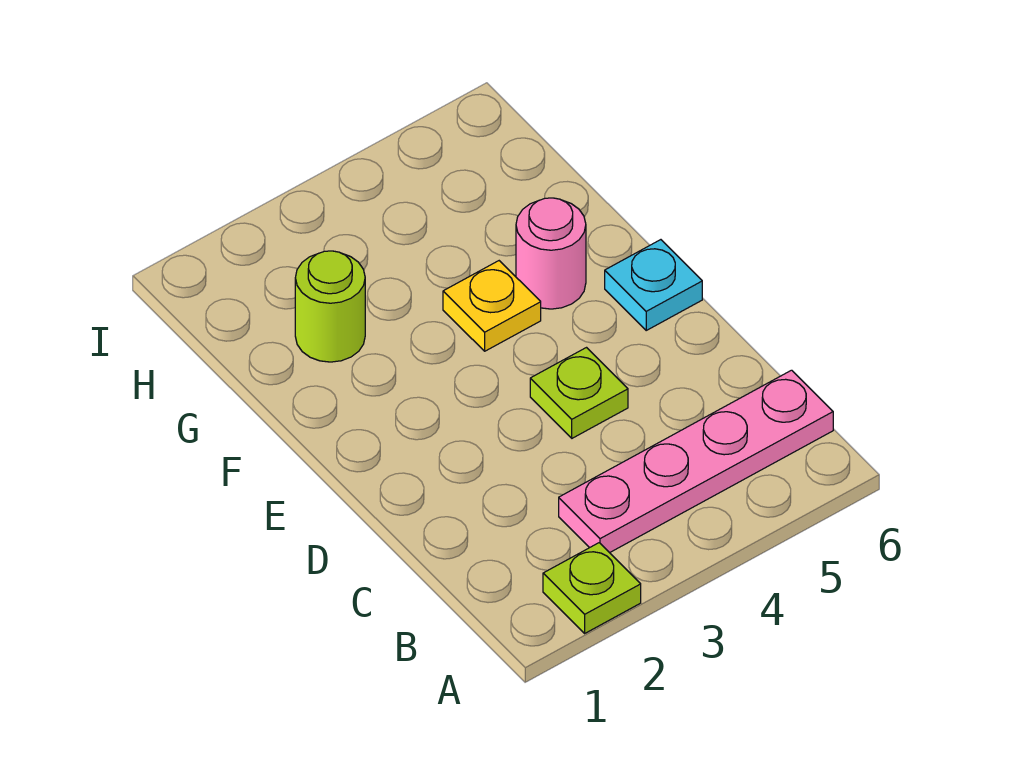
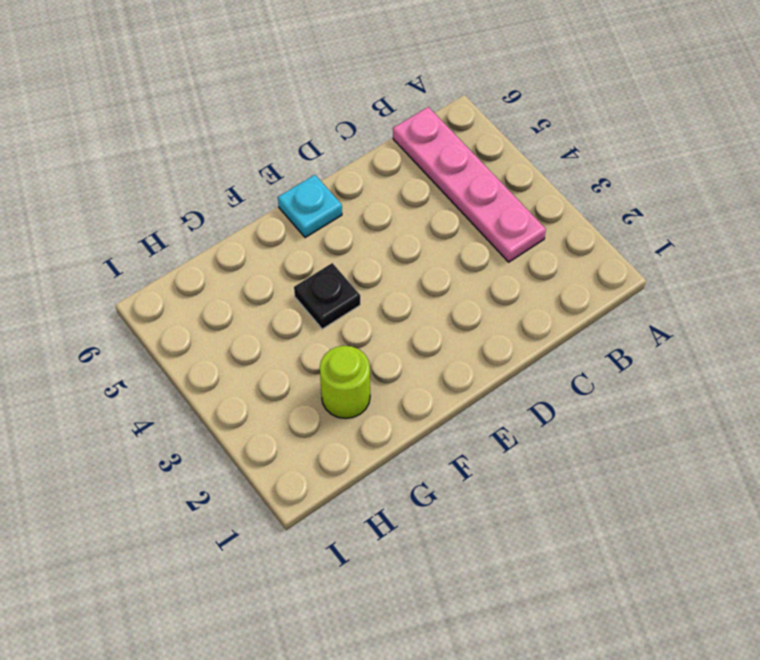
black 1x1 plate [294,263,360,329] -> yellow 1x1 plate [443,261,541,351]
none -> lime 1x1 plate [543,543,641,633]
none -> lime 1x1 plate [530,348,628,438]

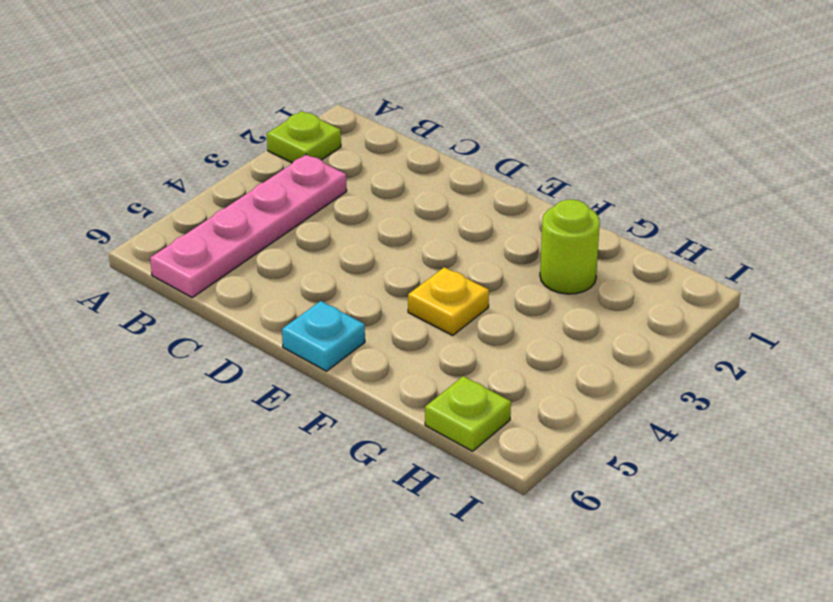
lime 1x1 plate [425,376,511,451] -> lime 1x1 plate moved to [530,348,628,438]
none -> pink 1x1 round brick [516,198,586,309]

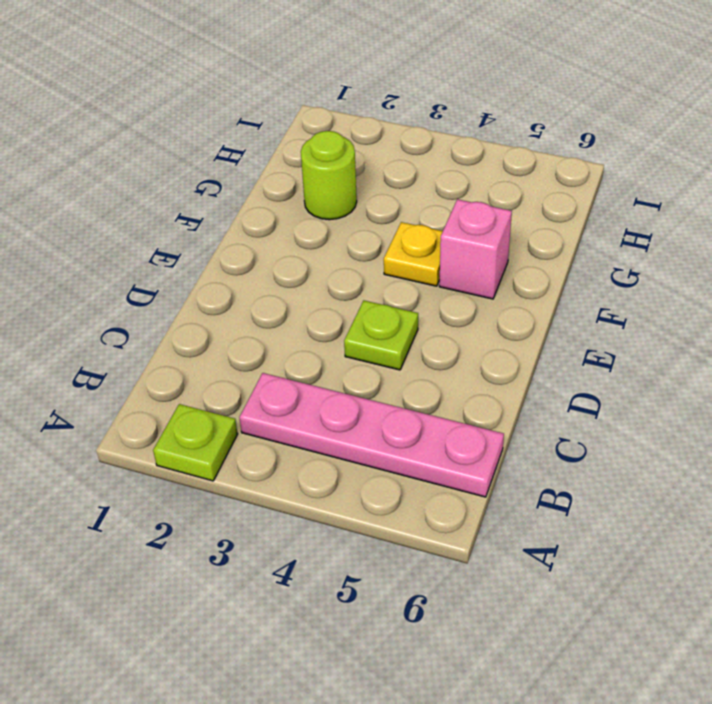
pink 1x1 brick [439,199,512,299] -> pink 1x1 round brick [516,198,586,309]
none -> cyan 1x1 plate [605,240,702,330]

